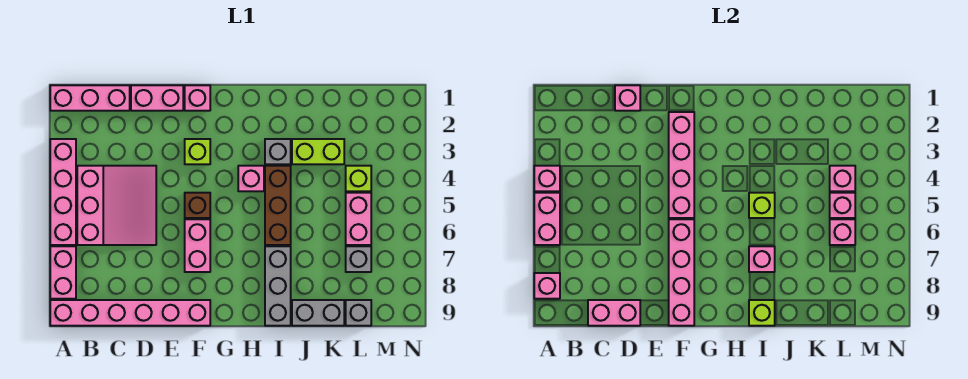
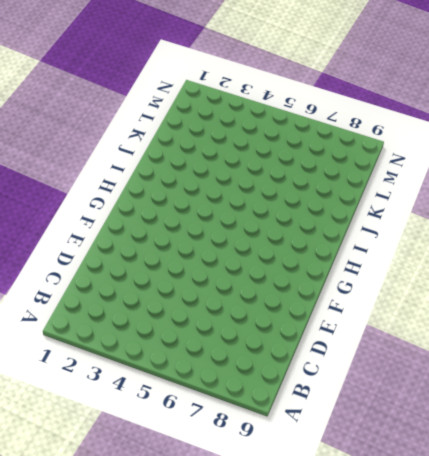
none -> pink 1x3 brick [50,85,130,111]
none -> pink 1x4 brick [50,139,76,245]
none -> pink 1x2 brick [50,246,76,299]
none -> pink 1x6 brick [50,300,210,326]

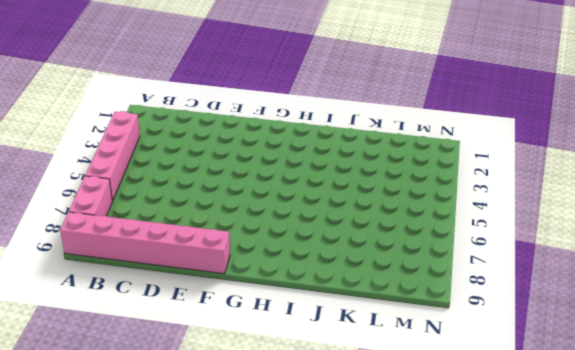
none -> pink 1x3 brick [50,85,130,111]
none -> pink 3x3 slope [77,166,156,245]
none -> pink 1x2 brick [131,85,183,111]
none -> pink 1x1 brick [185,85,210,111]

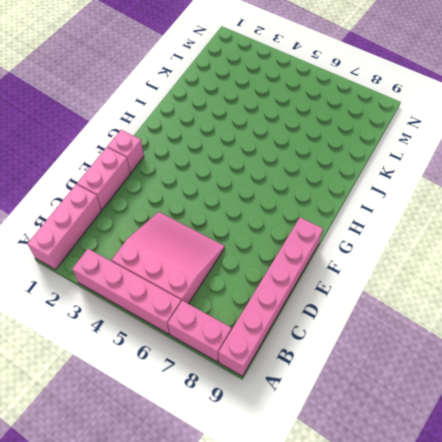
none -> lime 1x1 brick [185,139,210,164]
none -> brown 1x1 brick [185,193,210,218]
none -> pink 1x2 brick [185,219,210,272]
none -> pink 1x1 brick [238,166,264,191]

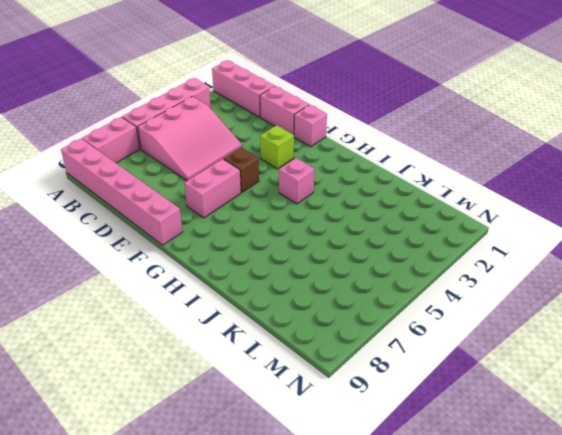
none -> grey 1x1 brick [265,139,291,164]
none -> brown 1x3 brick [265,166,291,245]
none -> grey 1x3 brick [265,246,291,326]
none -> lime 1x2 brick [292,139,344,164]

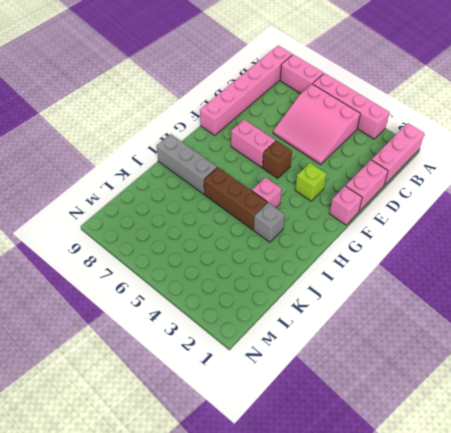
none -> lime 1x2 brick [292,139,344,164]
none -> grey 1x2 brick [292,300,344,326]
none -> lime 1x1 brick [346,166,371,191]
none -> pink 1x2 brick [346,193,371,245]

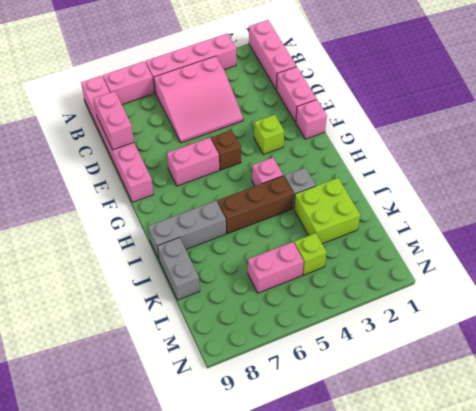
lime 2x2 brick [294,178,360,244] -> lime 1x2 brick [292,139,344,164]
none -> grey 1x1 brick [346,246,371,272]
none -> grey 1x1 brick [346,300,371,326]
none -> pink 1x1 brick [534,166,560,191]
none -> pink 1x2 brick [534,193,560,245]

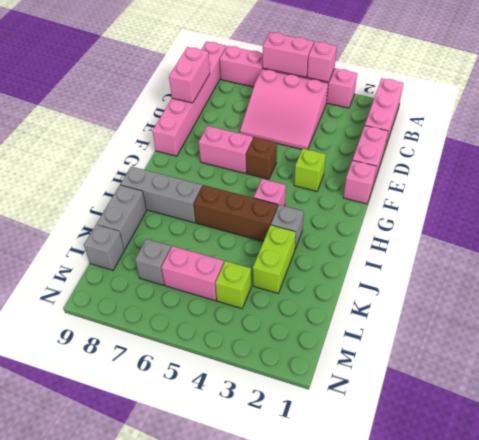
none -> pink 1x1 brick [534,273,560,299]
none -> pink 1x1 brick [615,85,640,111]
none -> pink 1x4 brick [669,112,694,218]
none -> pink 1x4 brick [669,219,694,326]

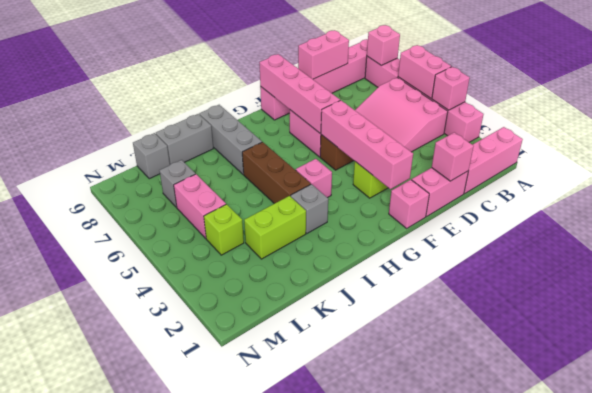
none -> lime 1x1 brick [749,193,775,218]
none -> pink 1x1 brick [749,246,775,272]
none -> lime 1x1 brick [749,300,775,326]
none -> pink 1x1 brick [830,166,855,191]

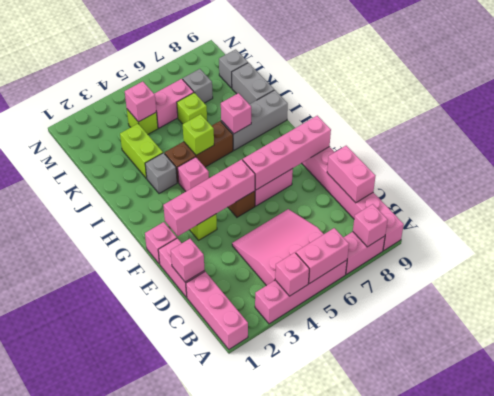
lime 1x1 brick [177,93,207,124] -> lime 1x1 brick moved to [749,300,775,326]
none -> pink 1x1 brick [830,193,855,218]
none -> pink 1x1 brick [830,219,855,245]

